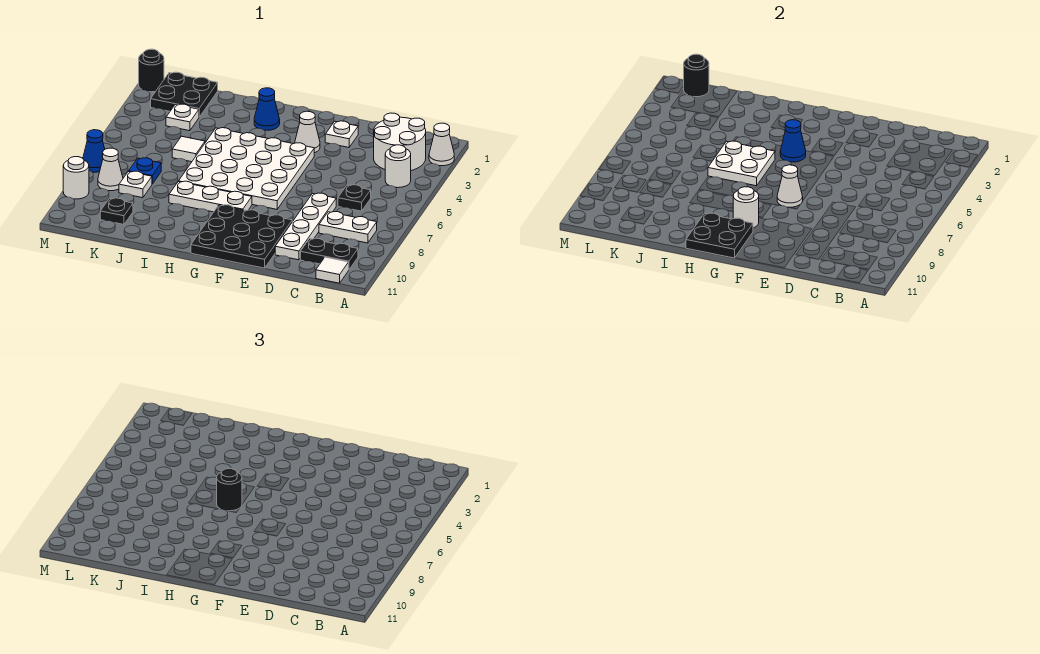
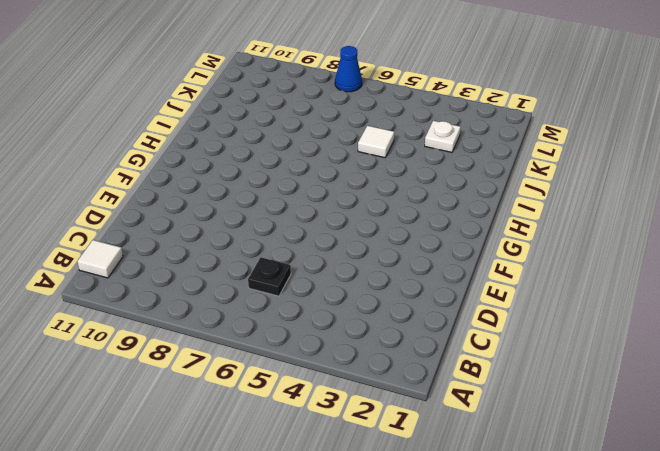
none -> white 1x1 cone [429,123,454,166]
none -> white 2x2 round brick [374,113,426,171]
none -> white 1x1 round brick [385,145,411,188]
none -> white 1x2 plate [319,212,377,243]

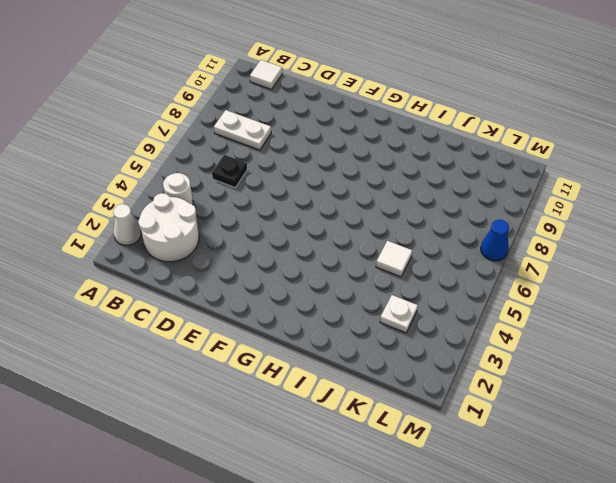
none -> black 1x2 plate [300,238,358,269]
none -> white 1x4 plate [275,193,336,260]
none -> white 1x1 plate [325,121,358,147]
none -> black 3x3 plate [191,205,292,268]

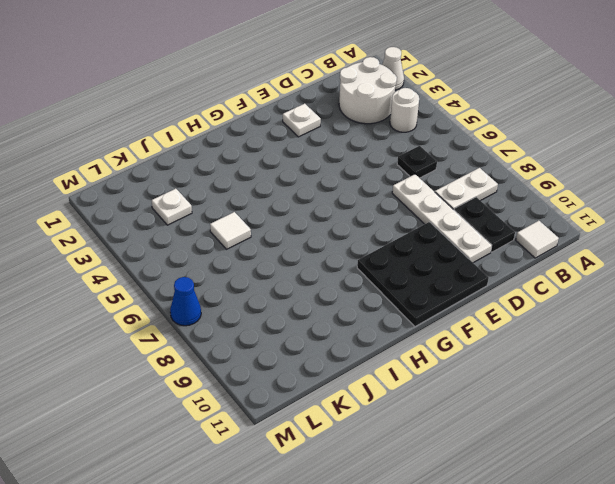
black 1x2 plate [454,197,515,252] -> black 1x2 plate turned to [300,238,358,269]
none -> white 1x1 cone [295,111,320,153]
none -> white 4x4 plate [179,128,314,209]
none -> white 1x3 plate [169,181,252,212]
none -> blue 1x1 cone [254,88,280,130]

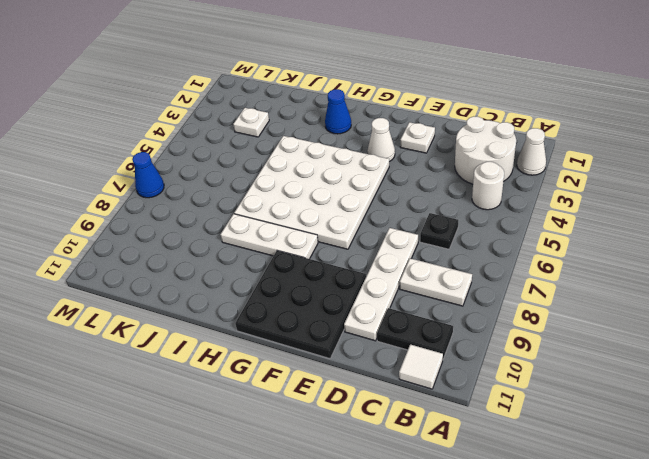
none -> white 1x1 tile [172,136,205,162]
none -> black 2x2 plate [151,72,218,117]
none -> blue 1x1 plate [129,158,161,184]
none -> white 1x1 plate [119,171,152,198]

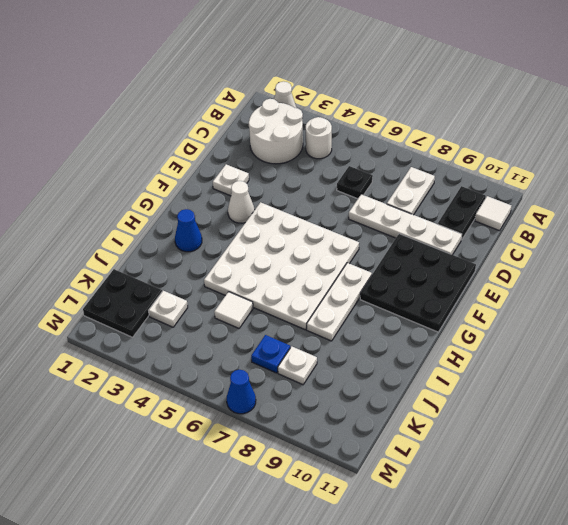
none -> black 1x1 plate [100,198,133,224]
none -> white 1x1 cone [98,148,123,191]
none -> black 1x1 round brick [139,49,164,92]
none -> white 1x1 round brick [63,157,89,199]

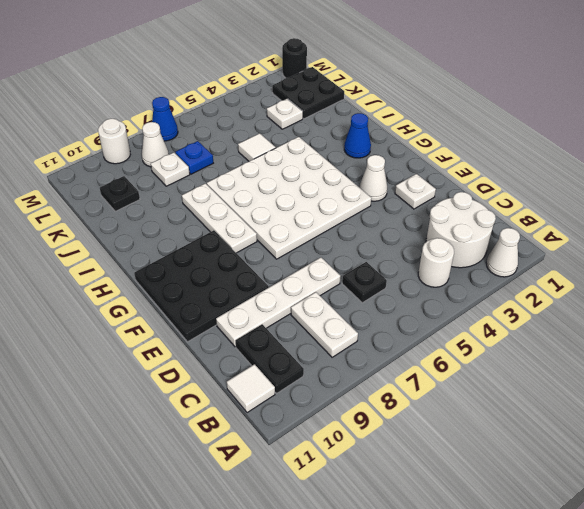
none -> white 1x1 cone [777,165,803,208]
none -> blue 1x1 cone [780,120,806,162]
none -> white 1x1 round brick [733,187,759,228]
none -> black 2x2 plate [686,213,753,258]

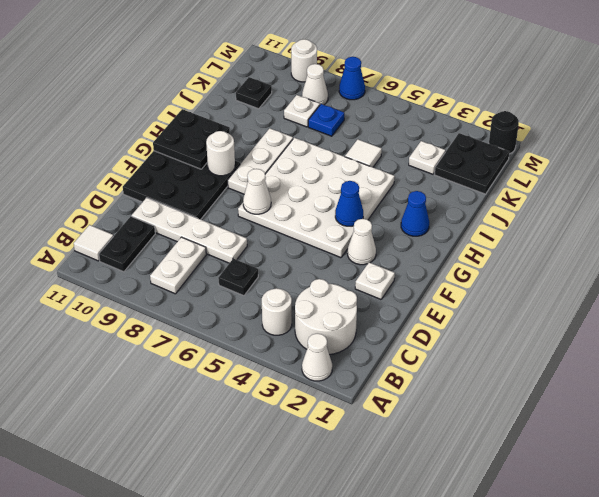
none -> white 2x2 plate [708,141,775,186]
none -> black 1x1 round brick [683,54,709,97]
none -> black 1x1 round brick [217,469,242,511]

